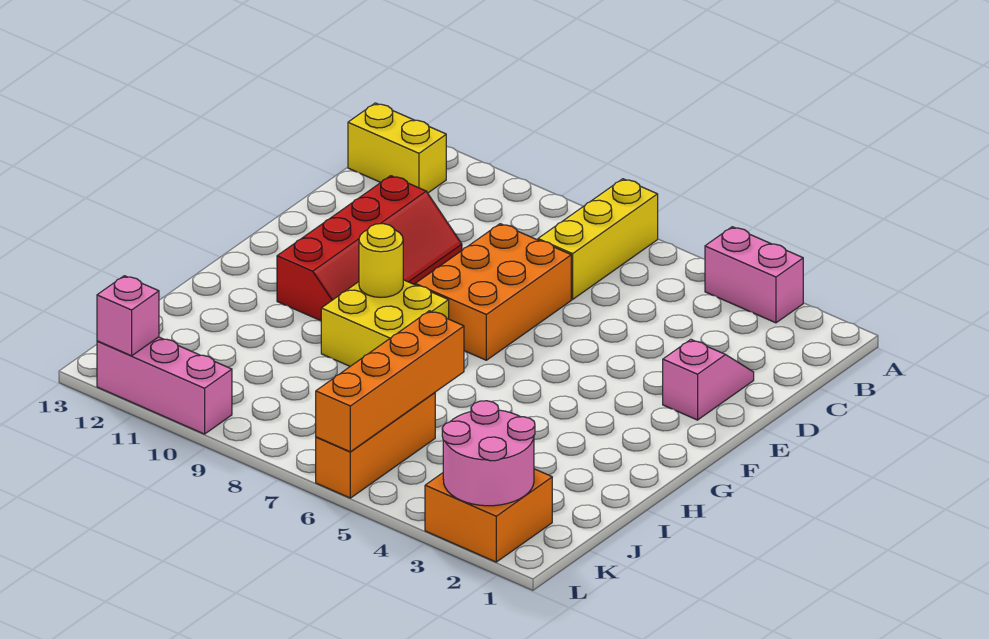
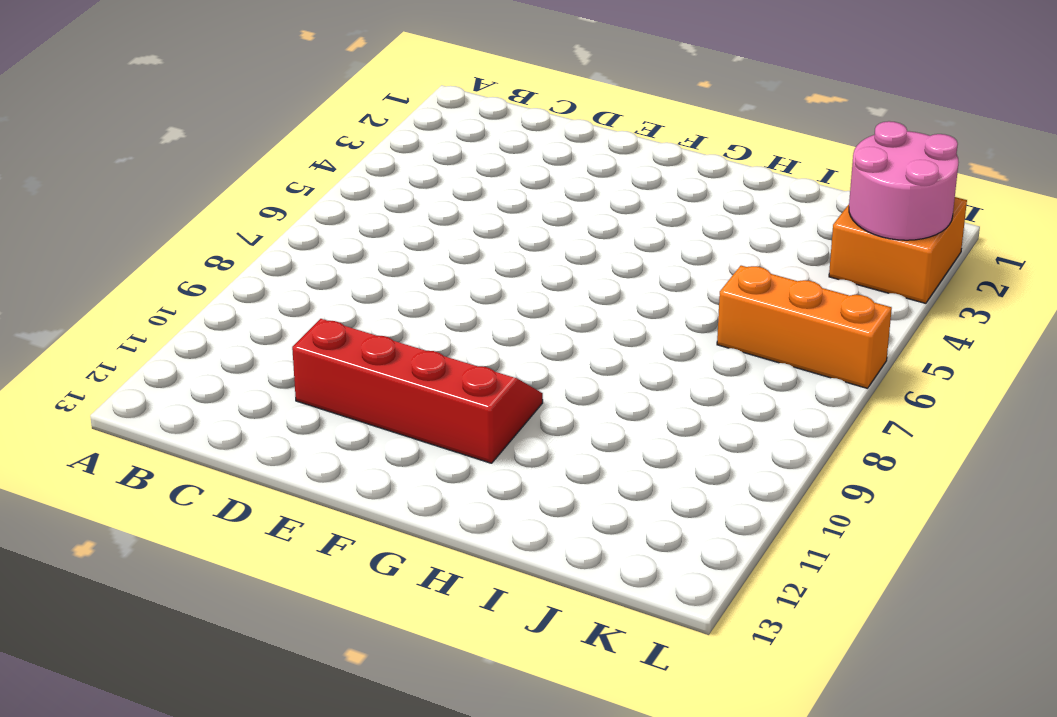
none -> pink 1x2 brick [705,227,803,323]
none -> yellow 1x3 brick [538,179,658,299]
none -> yellow 1x2 brick [348,103,446,193]

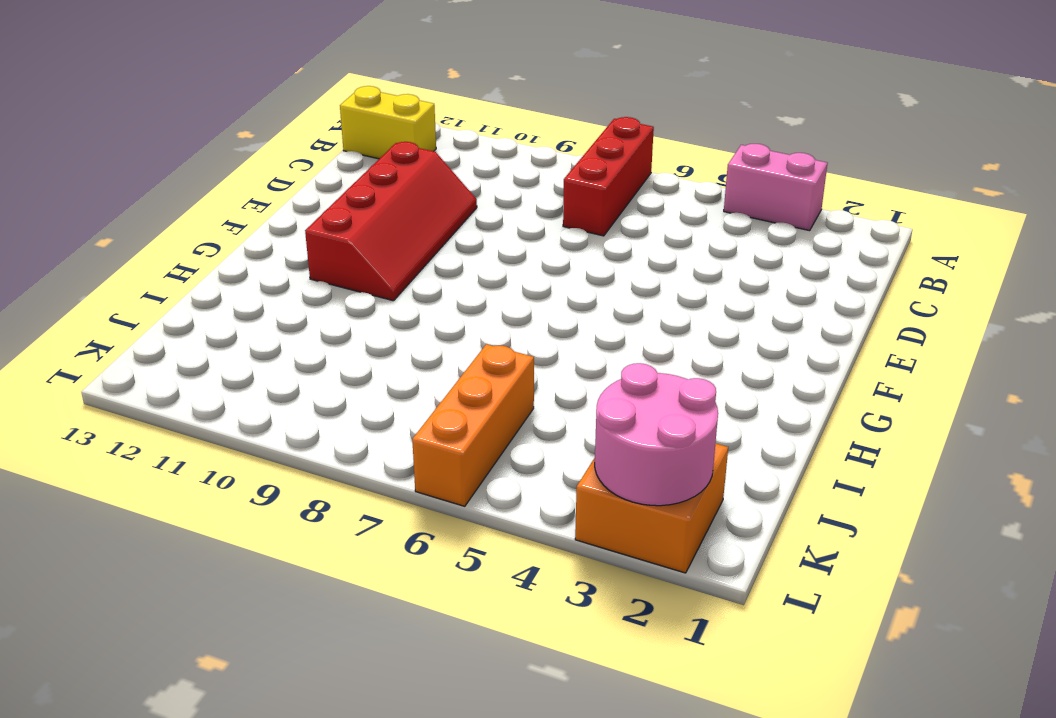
red 1x3 brick [563,117,654,236] -> yellow 1x3 brick [538,179,658,299]
none -> pink 1x2 slope [663,340,754,420]
none -> orange 2x3 brick [415,224,571,360]
none -> yellow 2x2 brick [321,280,449,366]

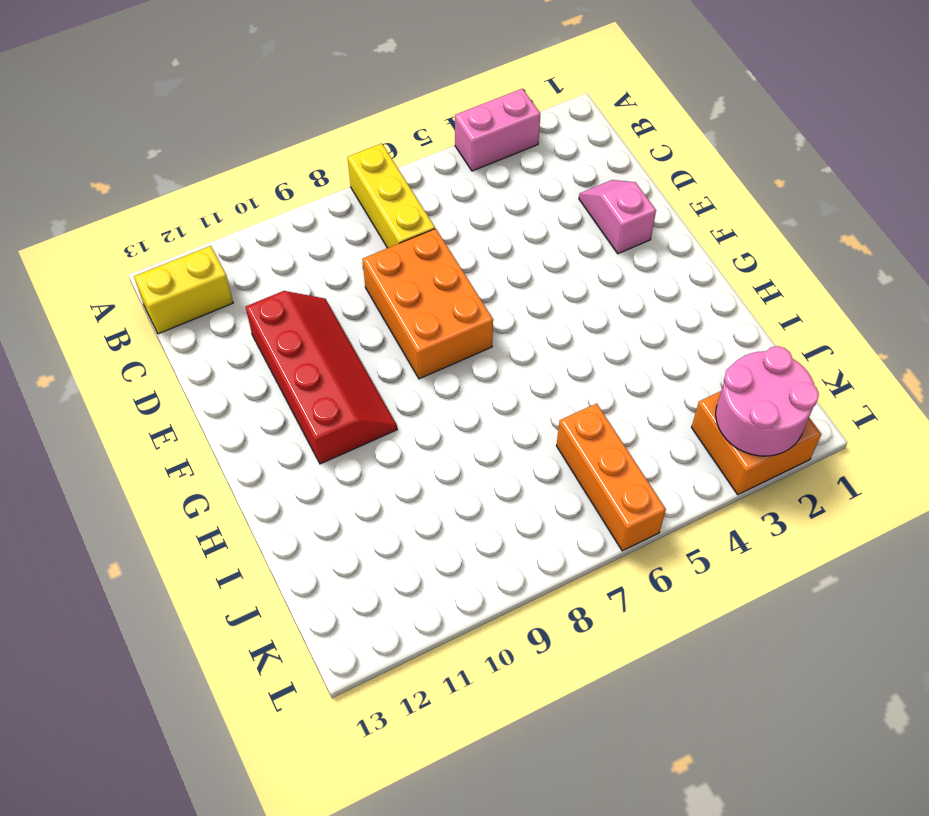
none -> yellow 2x2 brick [321,280,449,366]
none -> pink 1x3 brick [97,337,232,434]
none -> yellow 1x1 round brick [359,224,403,298]

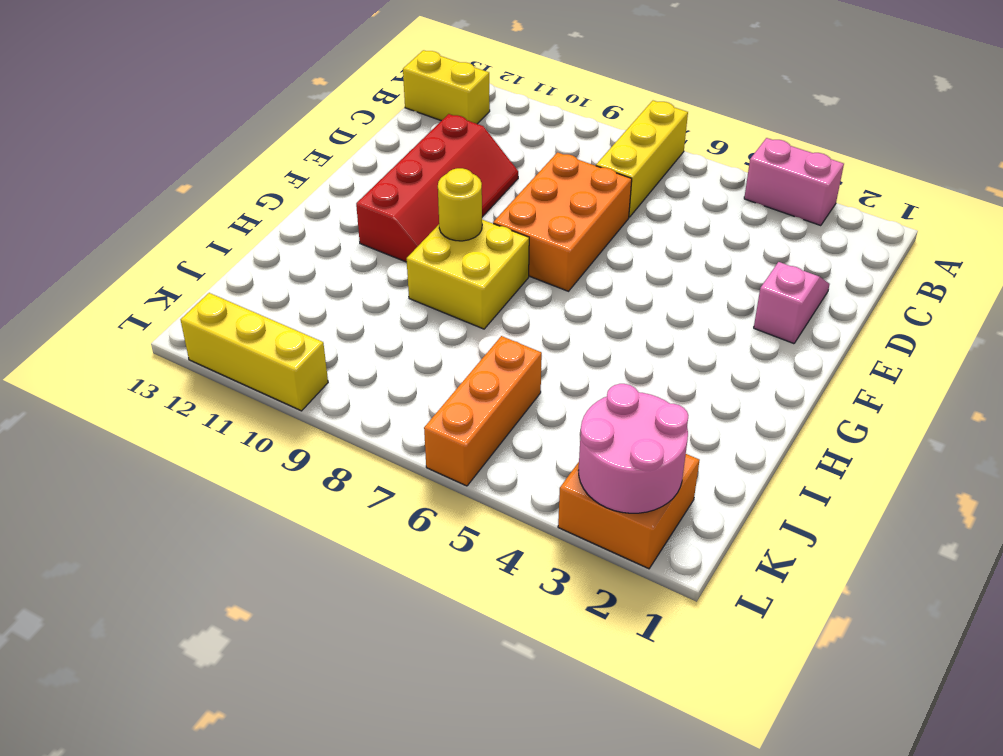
yellow 1x3 brick [181,293,328,411] -> pink 1x3 brick [97,337,232,434]
none -> orange 1x4 brick [316,311,464,452]
none -> pink 1x1 brick [97,276,159,356]

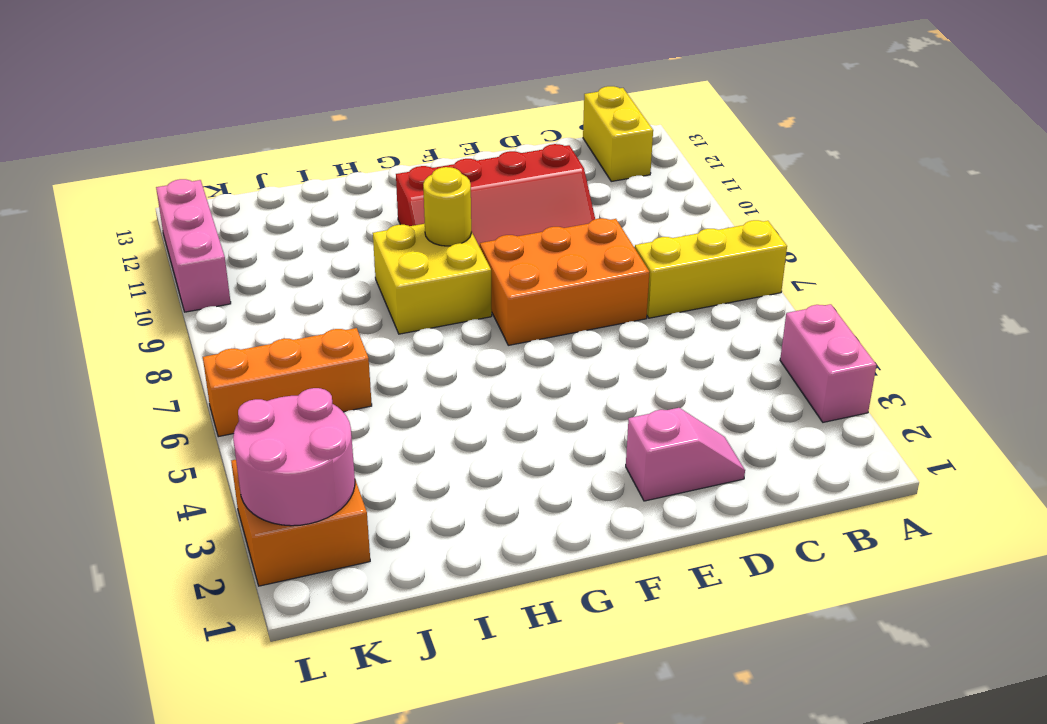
none -> orange 1x4 brick [316,311,464,452]
none -> pink 1x1 brick [97,276,159,356]

